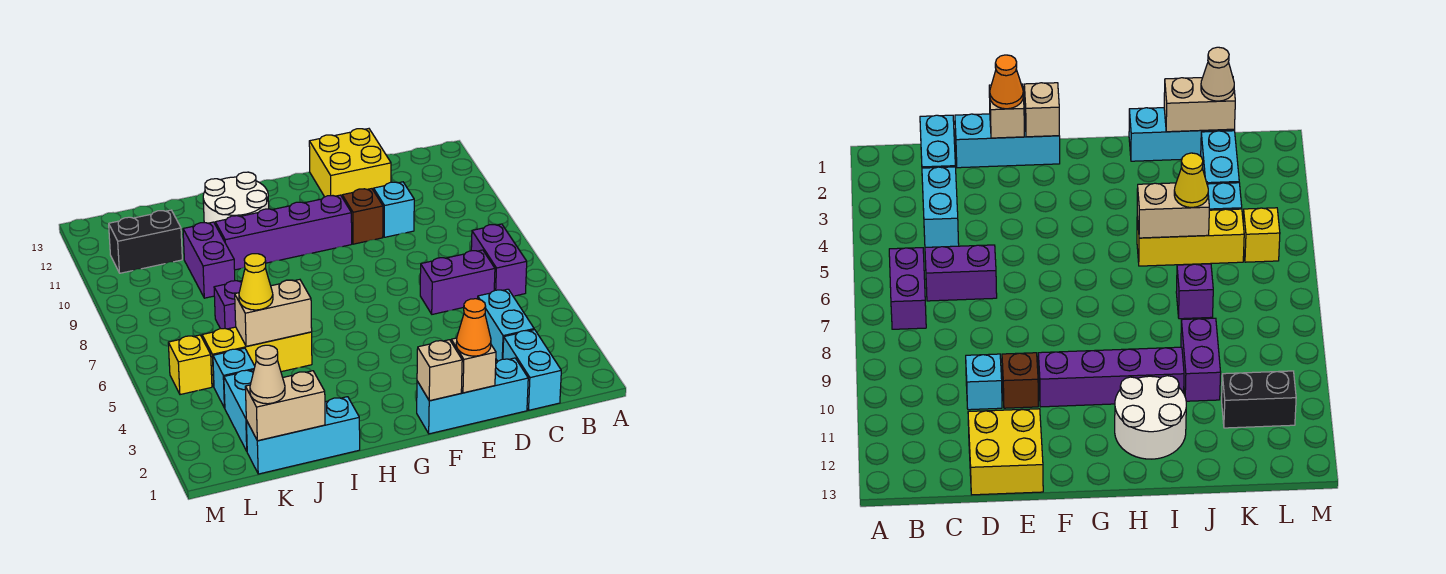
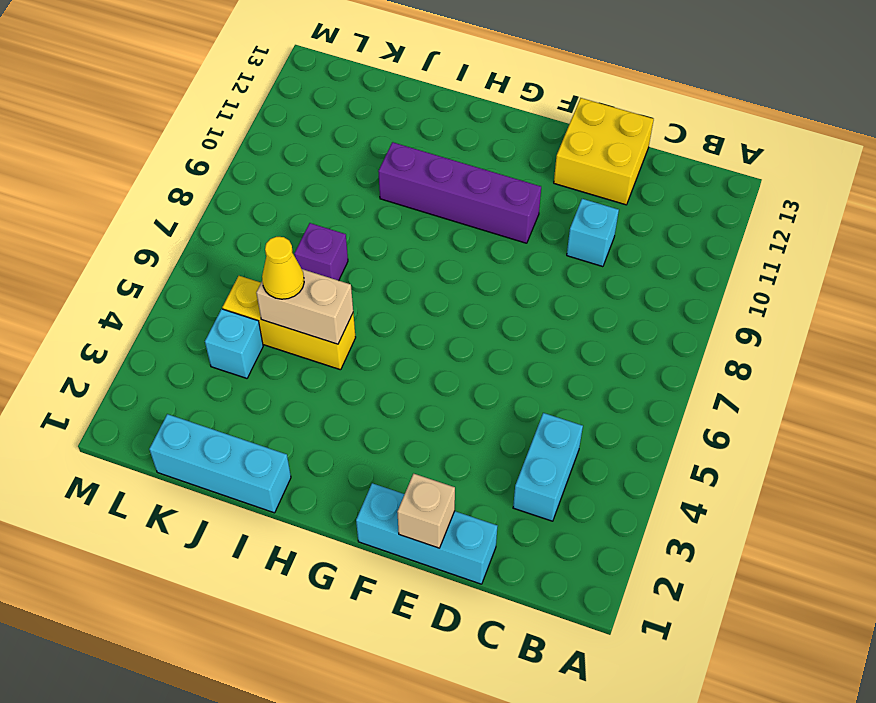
none -> purple 1x2 brick [471,224,527,296]
none -> cyan 1x2 brick [503,330,561,410]
none -> purple 1x2 brick [420,250,495,314]

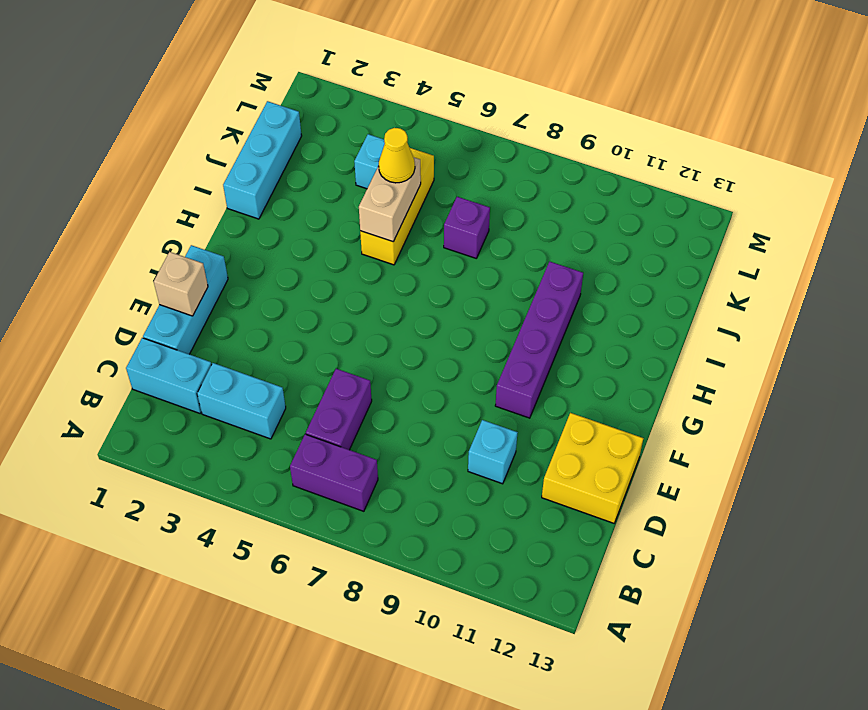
none -> brown 1x1 brick [342,189,383,244]
none -> white 2x2 round brick [203,172,269,223]
none -> purple 1x2 brick [183,222,235,298]

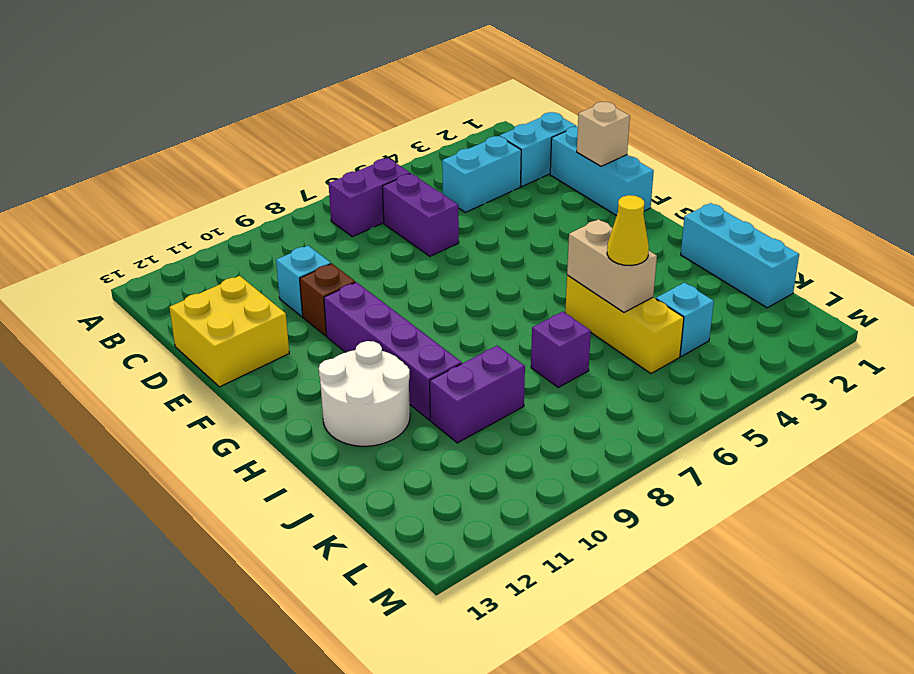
none -> cyan 1x2 brick [224,370,254,451]
none -> black 1x2 brick [109,210,182,273]
none -> yellow 1x1 brick [168,335,212,395]

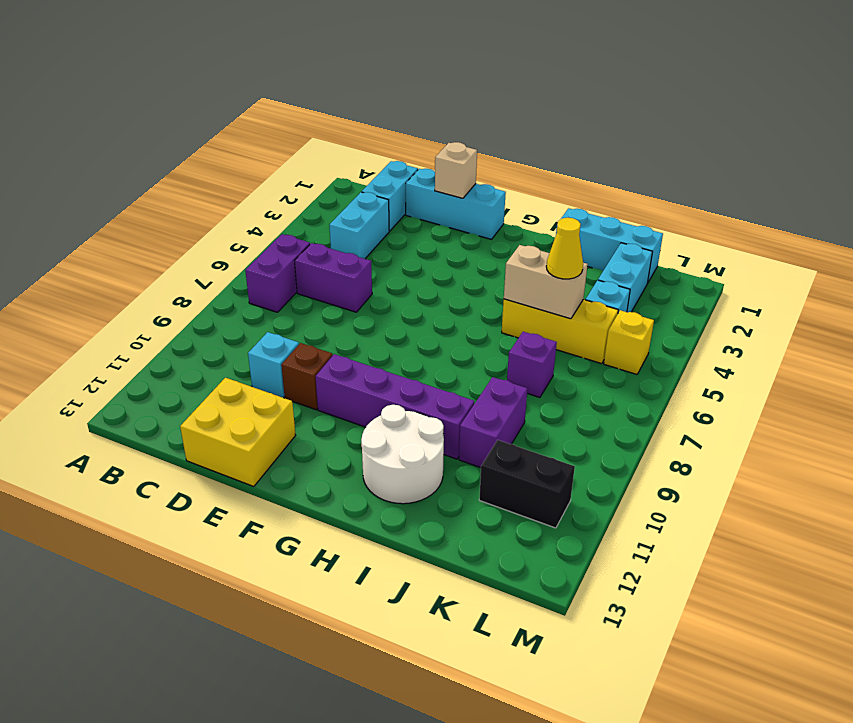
none -> tan 1x1 brick [417,340,462,401]
none -> tan 1x2 brick [245,371,325,441]
none -> orange 1x1 cone [456,299,491,356]

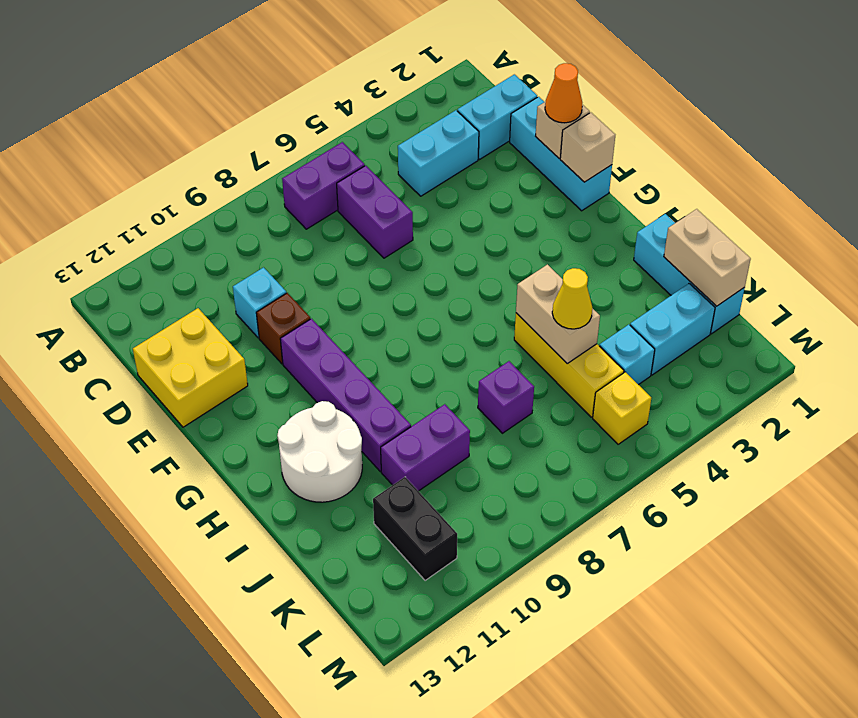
none -> tan 1x1 cone [250,345,285,404]

